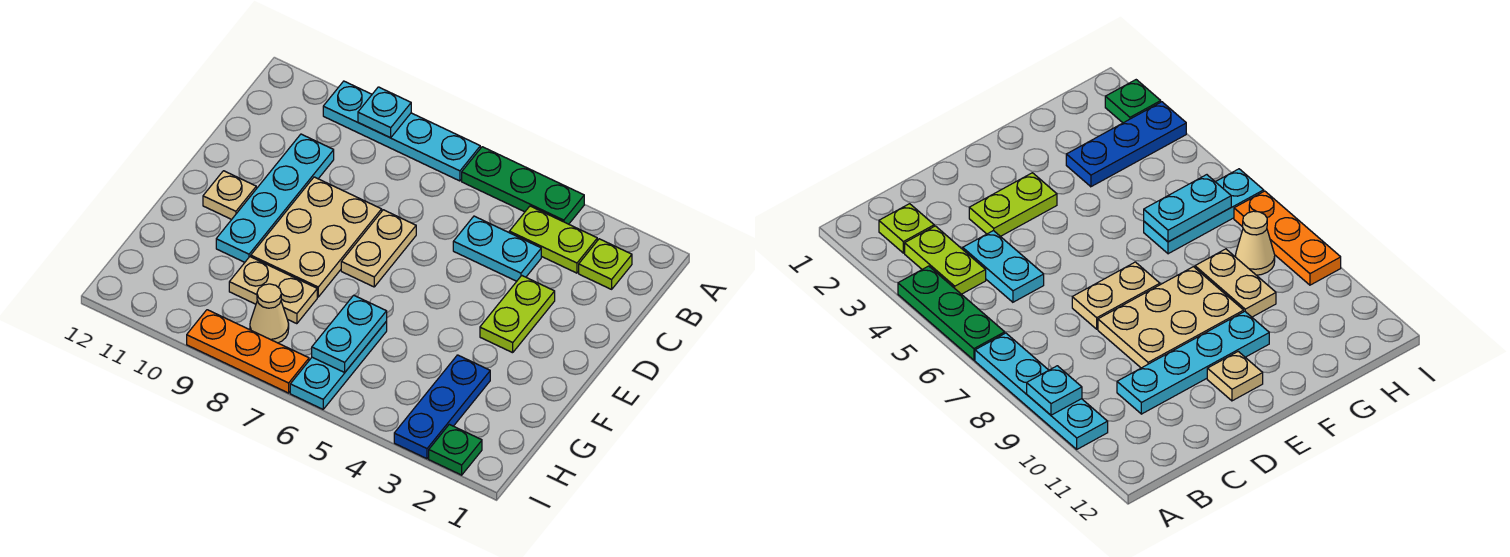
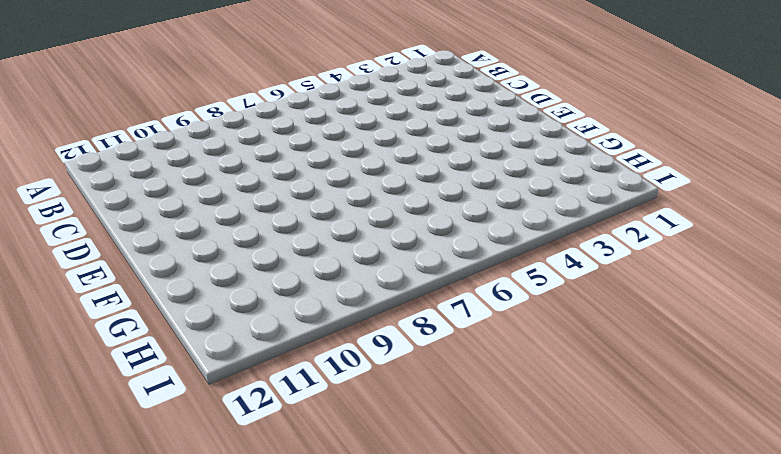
none -> green 1x3 plate [462,147,584,224]
none -> cyan 1x4 plate [323,81,480,181]
none -> lime 1x1 plate [579,239,632,289]

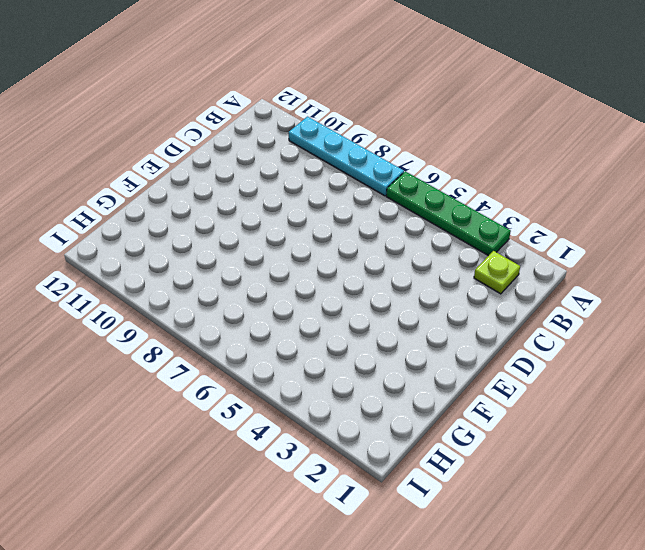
green 1x4 plate [386,171,511,256] -> green 1x3 plate [462,147,584,224]
none -> lime 1x2 plate [509,206,597,273]
none -> cyan 1x2 plate [453,216,541,281]
none -> cyan 1x4 plate [216,134,334,262]

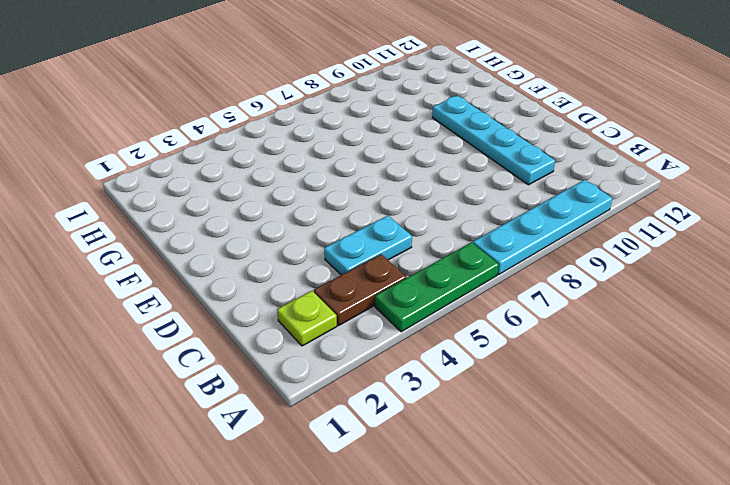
brown 1x2 plate [314,254,406,325] -> lime 1x2 plate [509,206,597,273]
none -> lime 1x2 plate [480,276,555,353]
none -> tan 1x2 plate [341,210,416,287]
none -> tan 2x3 plate [251,177,382,297]

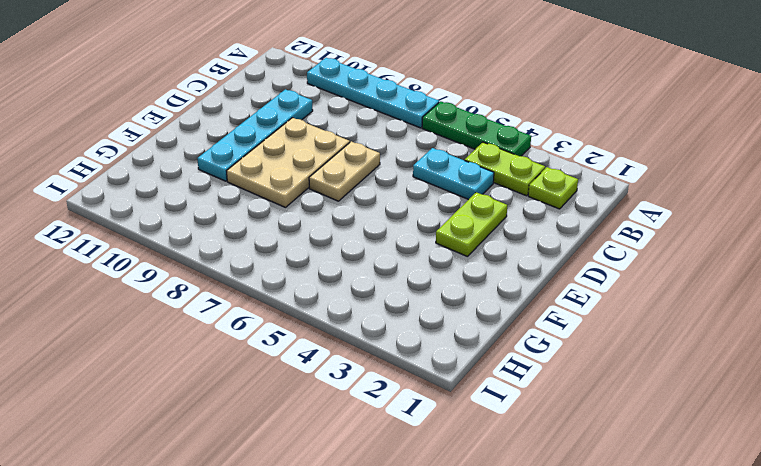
none -> tan 1x1 plate [203,171,256,219]
none -> blue 1x3 plate [394,355,490,459]
none -> cyan 1x3 plate [290,322,387,409]

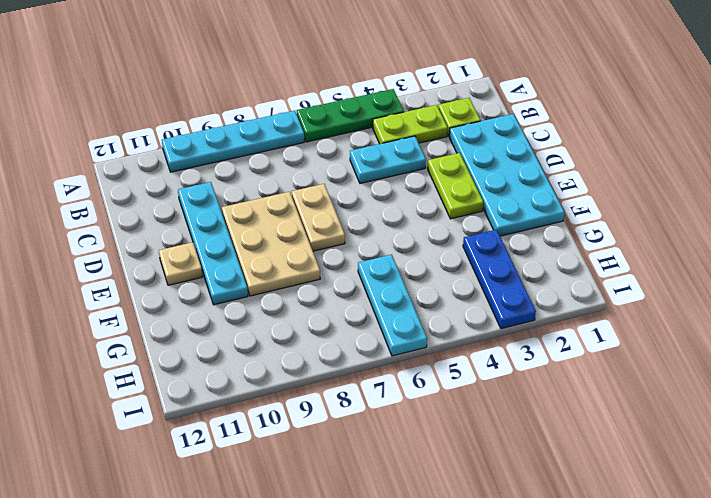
cyan 2x4 plate [449,114,564,236] -> none
none -> tan 1x2 plate [229,257,317,324]
none -> tan 1x1 cone [250,284,289,343]
none -> green 1x1 plate [429,424,482,475]

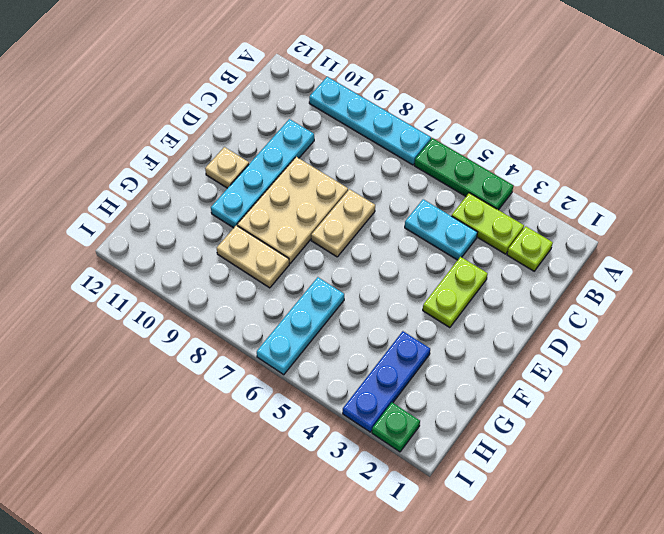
none -> tan 1x1 cone [250,284,289,343]
none -> orange 1x3 plate [187,310,309,393]
none -> cyan 1x1 plate [358,87,411,138]

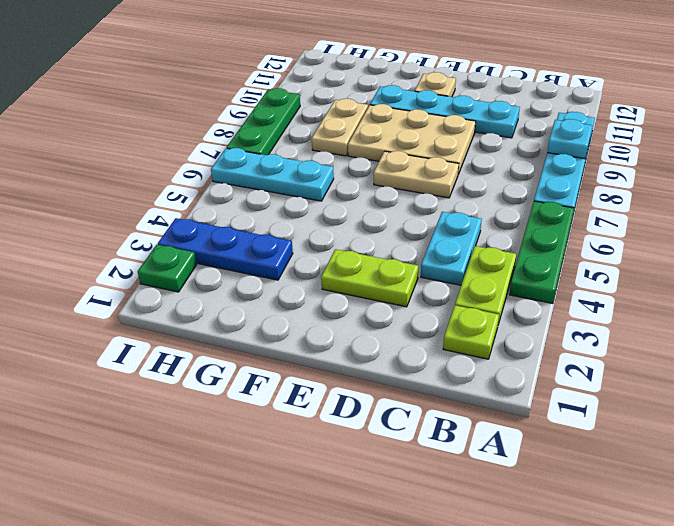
green 1x3 plate [227,88,300,155] -> orange 1x3 plate [187,310,309,393]
none -> tan 1x1 cone [250,284,289,343]
none -> cyan 1x2 plate [312,295,387,372]

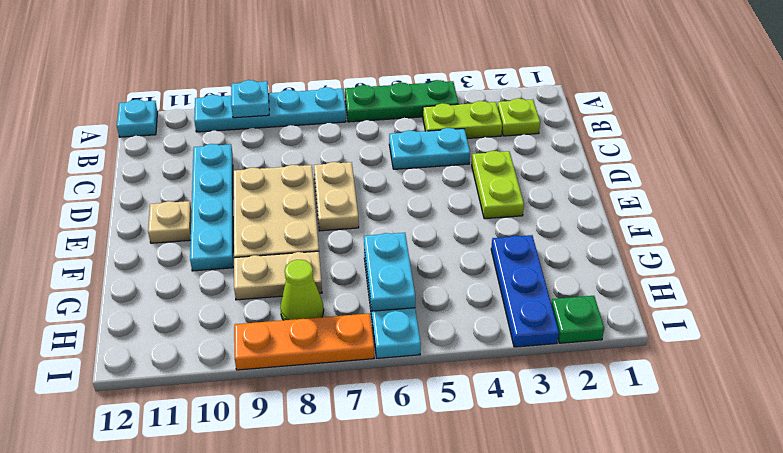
cyan 1x1 plate [117,100,158,137] -> none
lime 1x1 cone [280,260,324,320] -> tan 1x1 cone [250,284,289,343]

